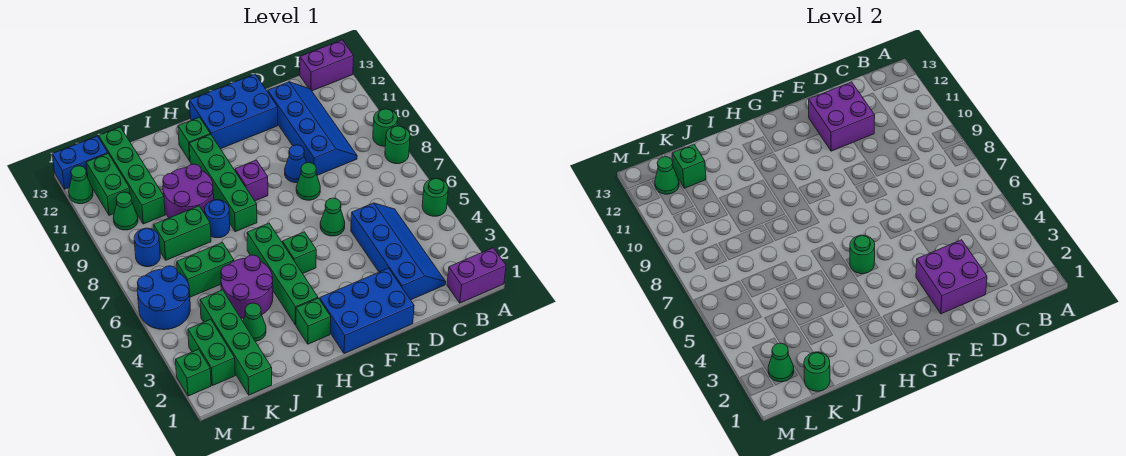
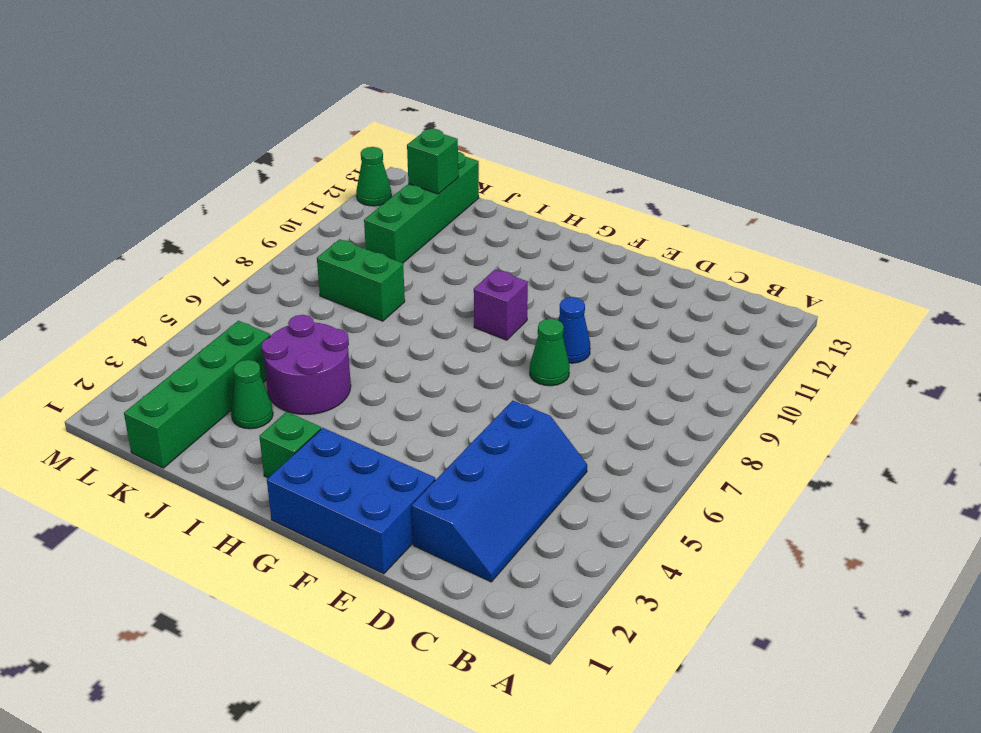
none -> purple 1x2 brick [447,248,506,303]
none -> green 1x1 round brick [422,179,448,216]
none -> green 1x1 round brick [385,126,410,164]
none -> green 1x1 round brick [373,109,398,146]

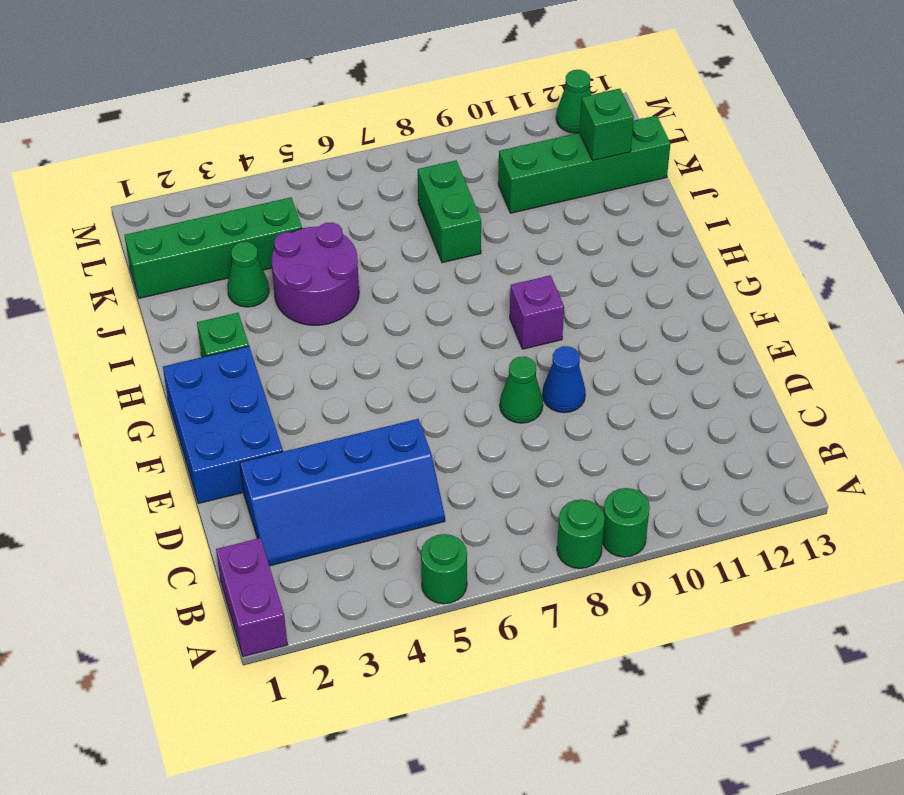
none -> purple 1x2 brick [300,40,354,91]
none -> blue 2x4 slope [268,82,357,175]
none -> green 1x1 cone [320,198,345,236]
none -> blue 2x3 brick [190,74,278,149]

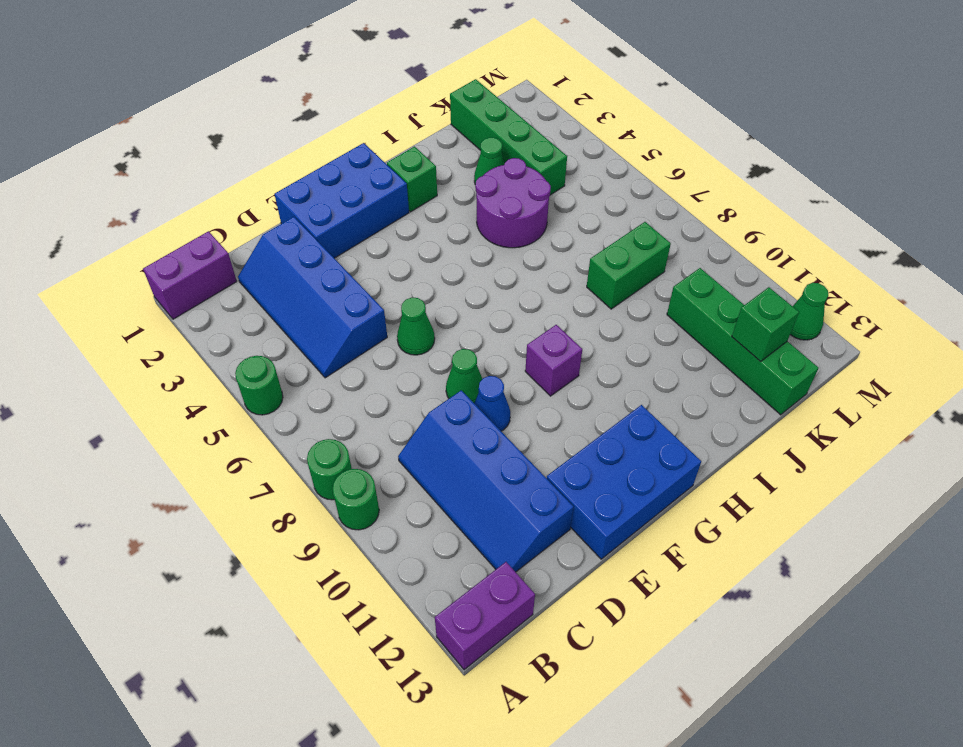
none -> green 1x1 brick [282,232,316,274]
none -> green 1x4 brick [247,223,318,325]
none -> green 1x4 brick [189,134,257,232]
none -> green 1x1 brick [178,117,210,161]

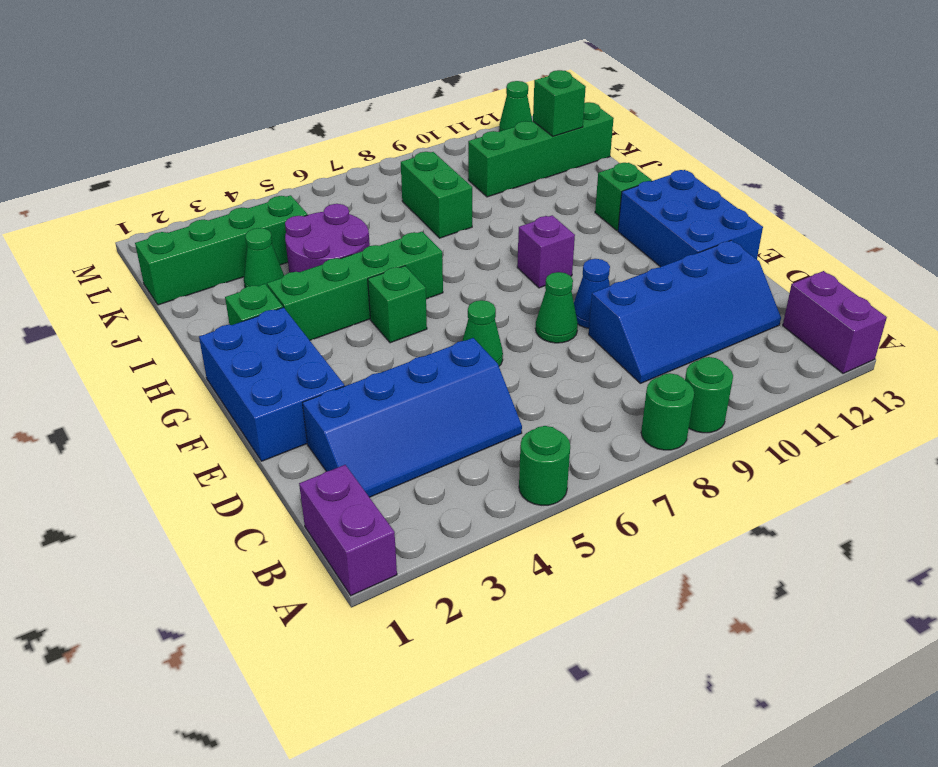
none -> green 1x4 brick [189,134,257,232]
none -> blue 1x1 round brick [205,200,230,238]
none -> purple 2x2 round brick [163,164,214,218]
none -> green 1x2 brick [177,243,234,297]

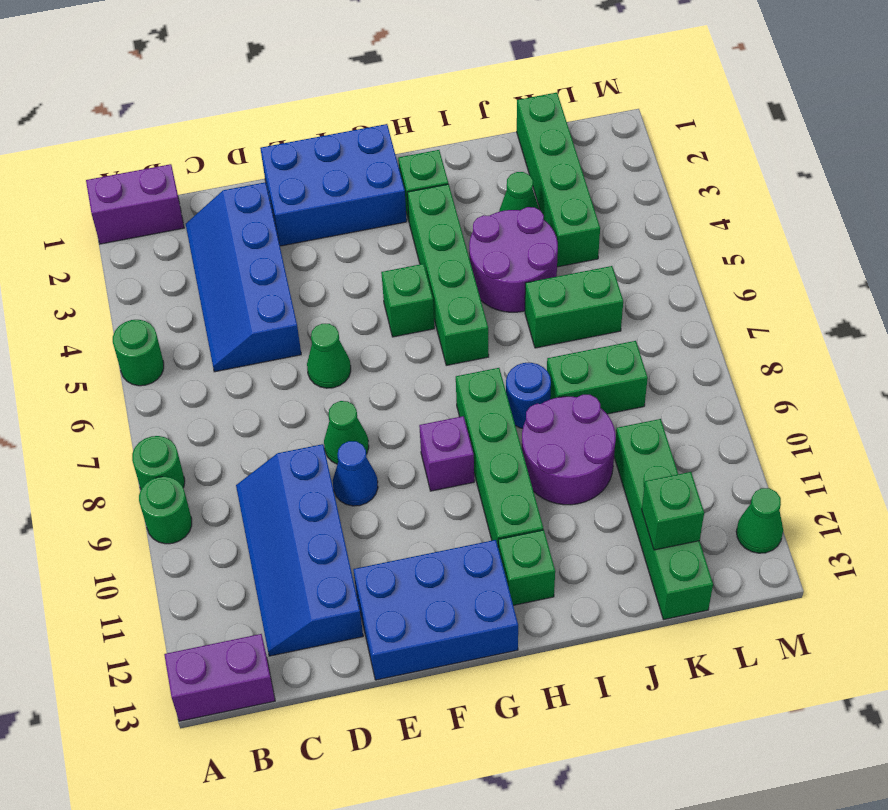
none -> green 1x2 brick [188,319,235,386]
none -> blue 2x2 round brick [137,266,190,330]
none -> blue 1x1 round brick [134,228,160,267]
none -> green 1x1 cone [113,192,138,230]

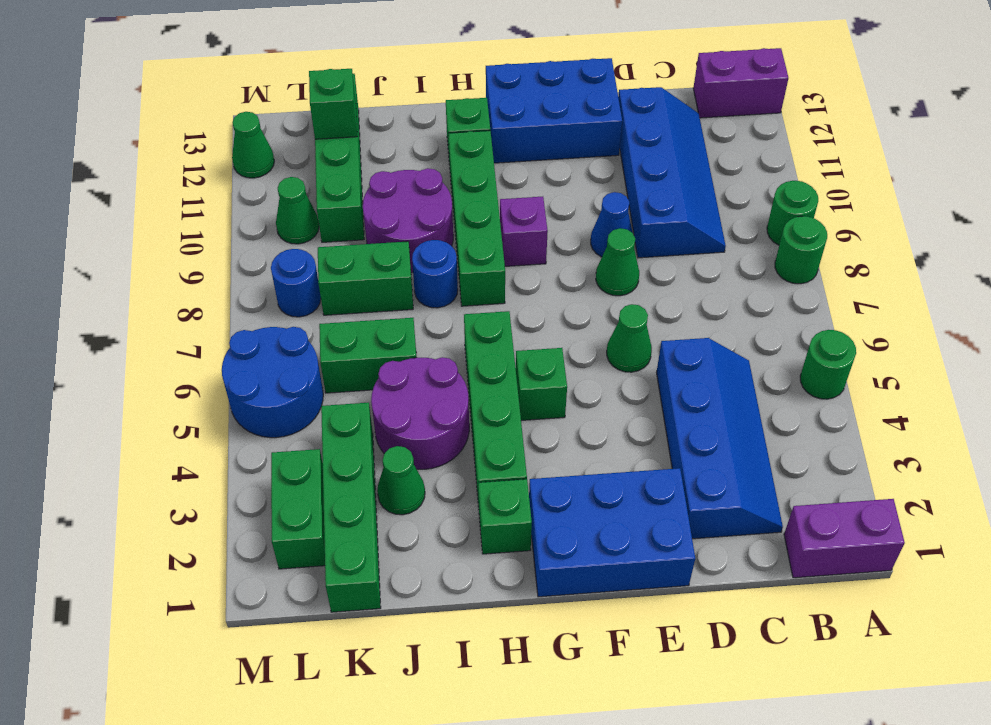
none -> green 1x2 brick [86,154,130,215]
none -> blue 1x2 brick [52,136,108,189]
none -> green 1x1 brick [176,349,211,396]
none -> purple 2x2 brick [916,240,987,314]

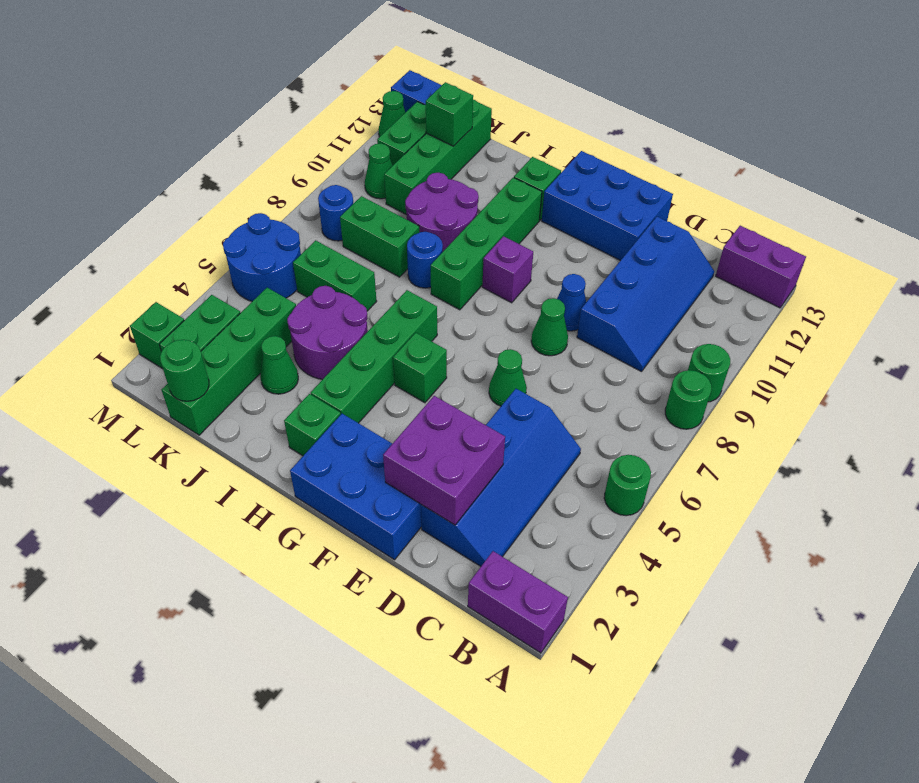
none -> purple 2x2 brick [809,82,875,151]
none -> green 1x1 round brick [850,235,875,274]
none -> green 1x1 cone [768,343,794,382]
none -> green 1x1 cone [655,157,679,194]

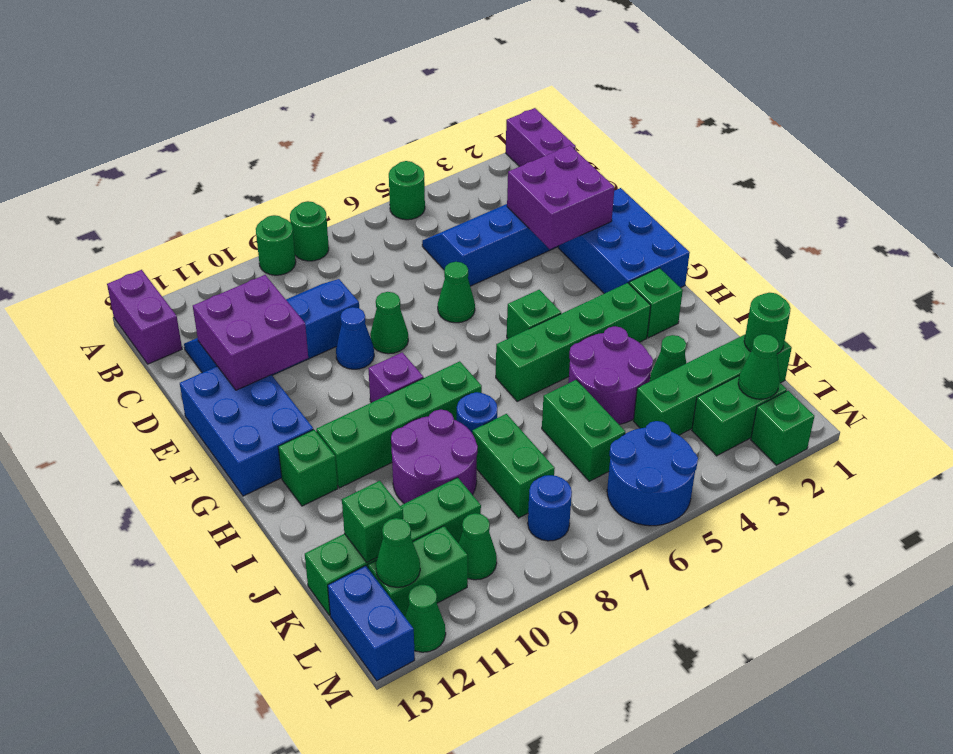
none -> green 1x1 round brick [850,235,875,274]

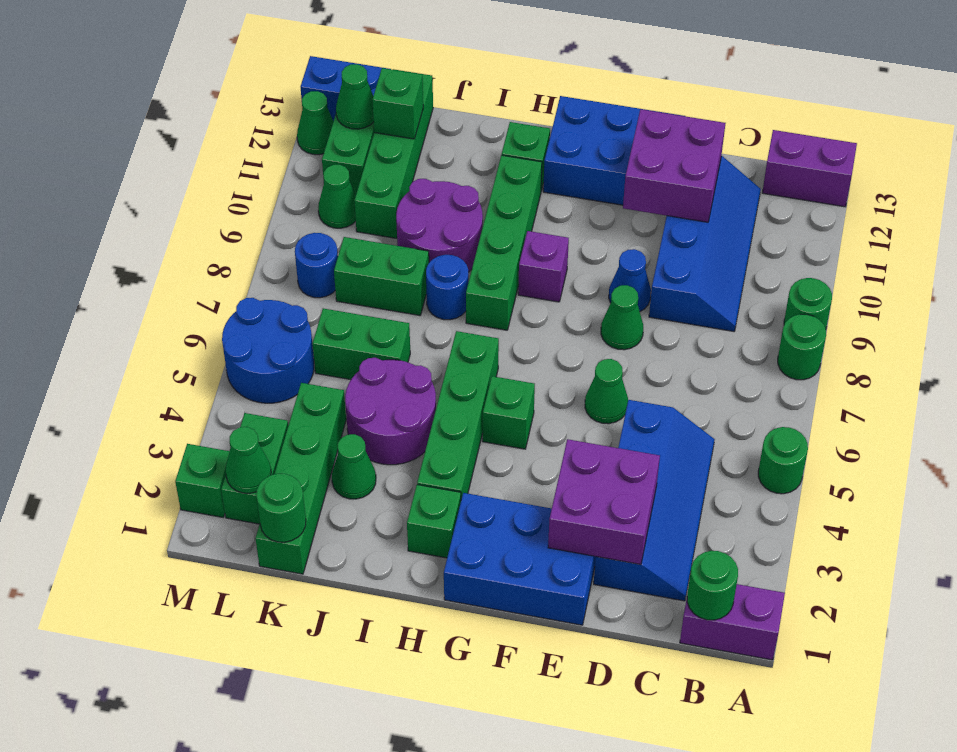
green 1x1 round brick [687,551,738,620] -> green 1x1 round brick moved to [850,235,875,274]

